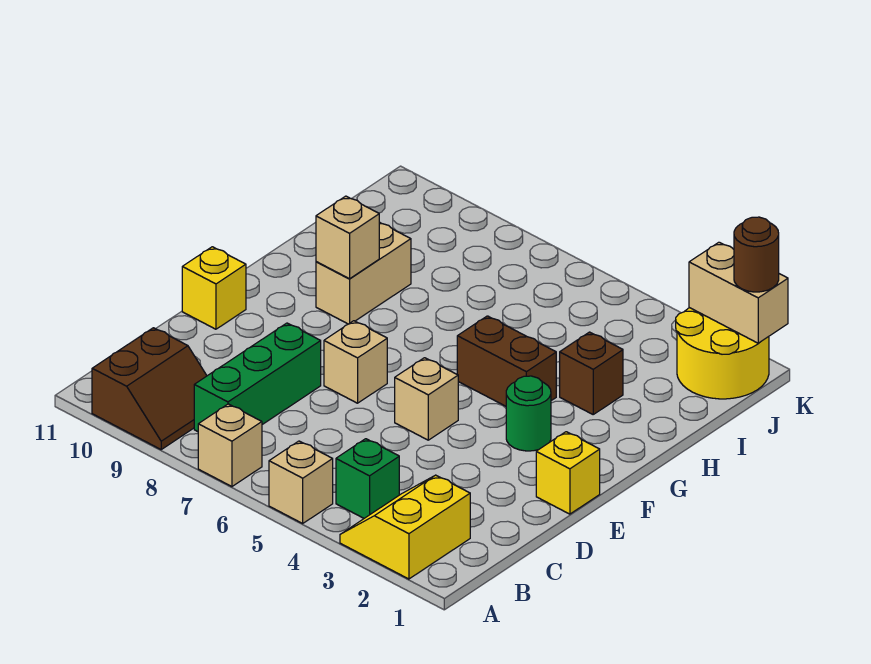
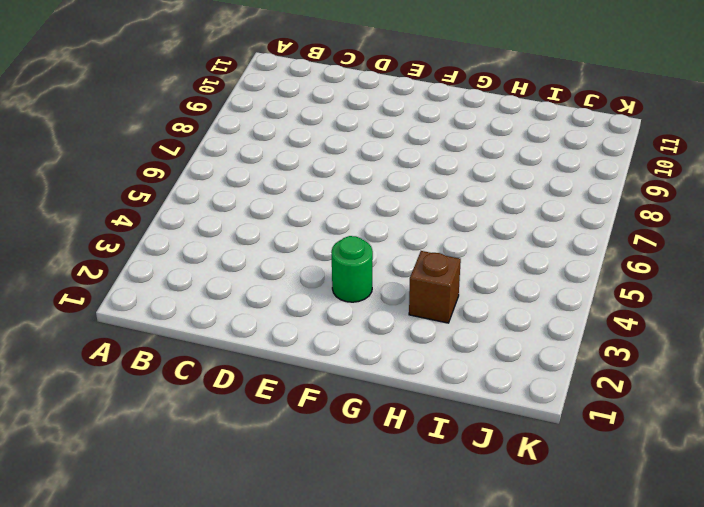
none -> yellow 2x2 slope [340,475,470,579]
none -> tan 1x1 brick [269,441,333,523]
none -> tan 1x1 brick [198,404,262,487]

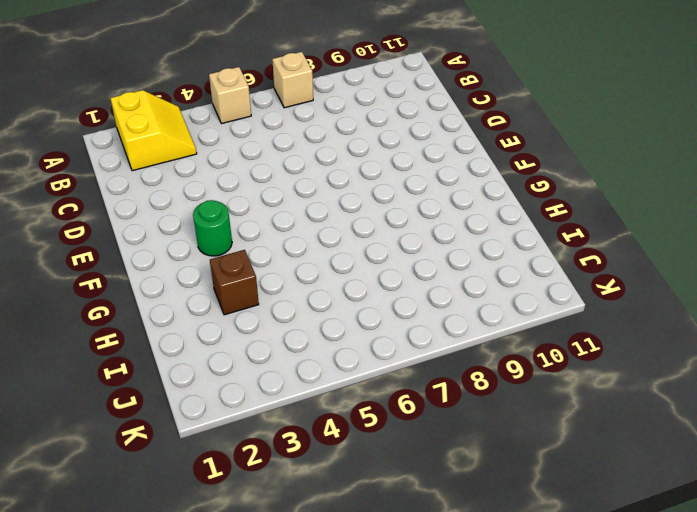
none -> brown 2x2 slope [92,328,207,449]
none -> green 1x1 brick [336,439,399,518]
none -> green 1x3 brick [194,323,321,432]

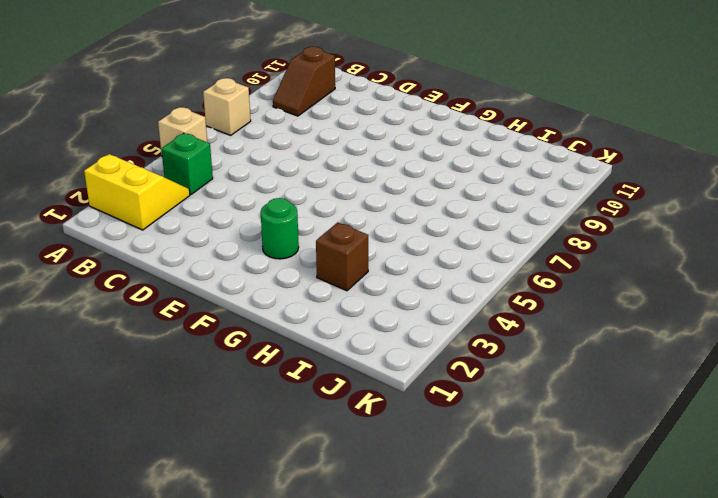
brown 1x2 slope [273,47,335,116] -> brown 2x2 slope [92,328,207,449]
none -> green 1x3 brick [194,323,321,432]
none -> yellow 1x1 brick [536,432,600,514]
none -> tan 1x1 brick [395,358,458,440]

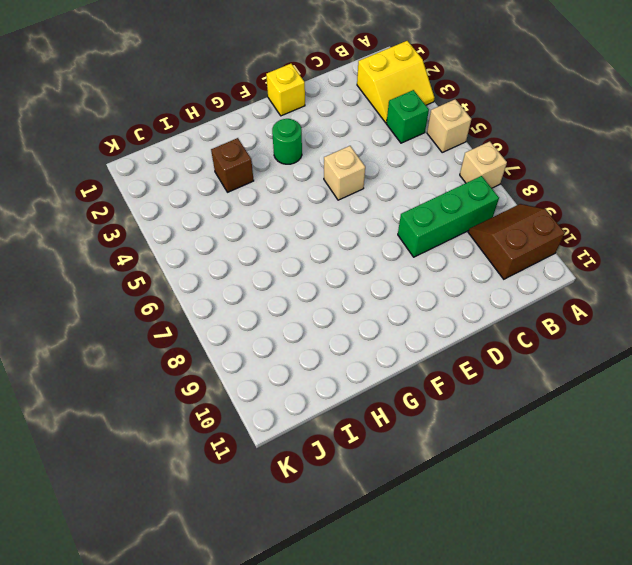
none -> tan 1x1 brick [324,321,387,403]
none -> yellow 1x1 brick [182,247,246,329]
none -> brown 1x2 brick [457,316,556,406]

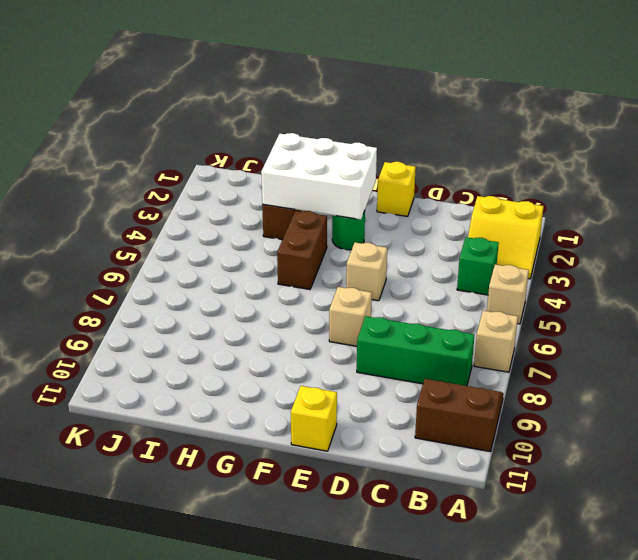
white 2x3 brick [261,133,377,220] -> none
none -> tan 1x2 brick [316,222,411,324]
none -> yellow 2x2 round brick [676,308,769,399]
none -> tan 1x1 brick [316,196,379,279]

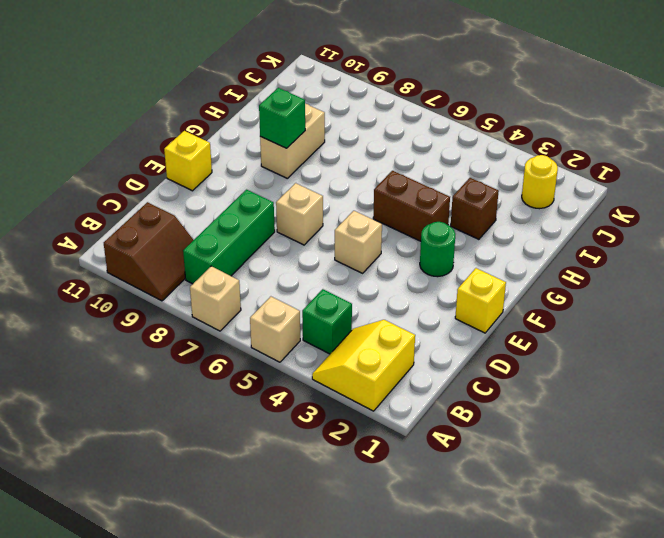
green 1x1 brick [259,88,305,148] -> tan 1x1 brick [316,196,379,279]
yellow 1x1 round brick [522,155,558,209] -> yellow 2x2 round brick [676,308,769,399]
none -> tan 1x2 brick [689,242,788,343]
none -> brown 1x1 round brick [734,217,779,292]

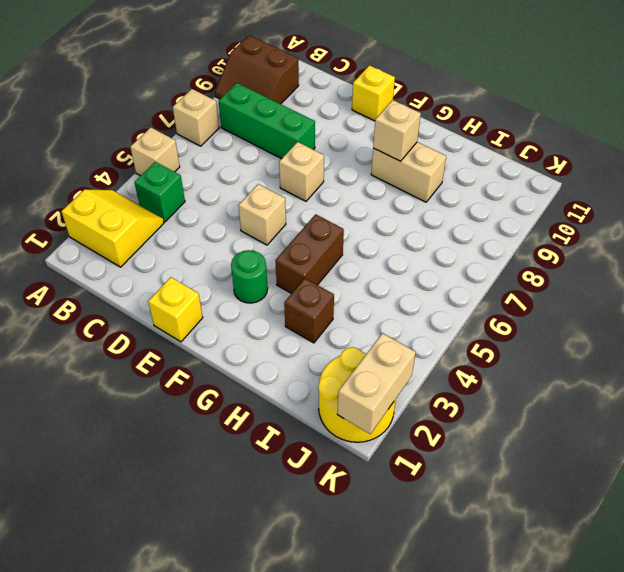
none -> brown 1x1 round brick [734,217,779,292]

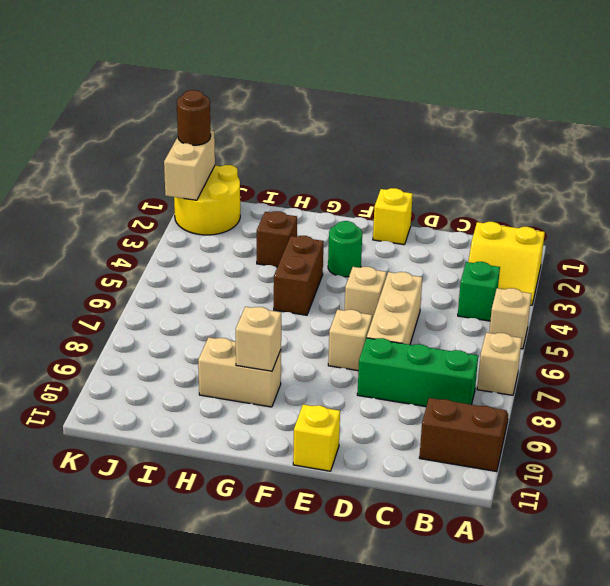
tan 1x3 brick [367,272,422,345] -> none

